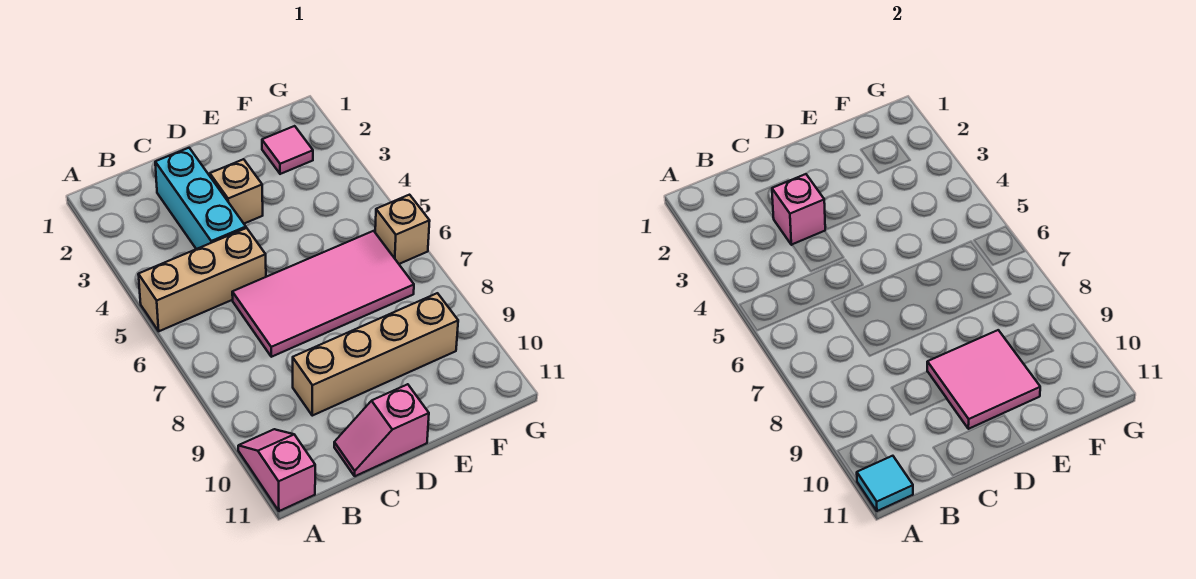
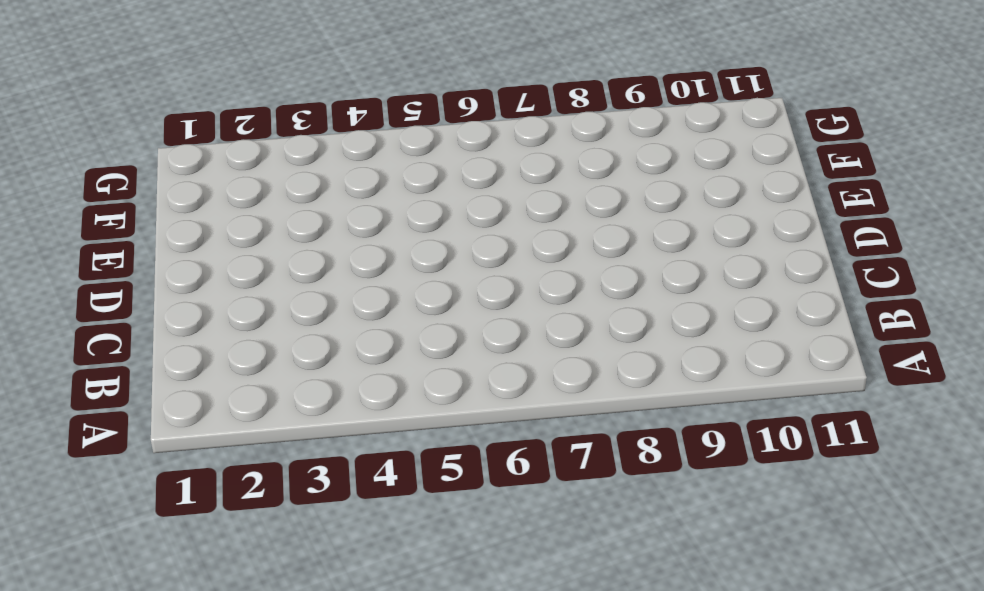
none -> tan 1x3 brick [138,228,266,331]
none -> pink 1x2 slope [238,429,315,511]
none -> cyan 1x3 brick [155,148,246,249]

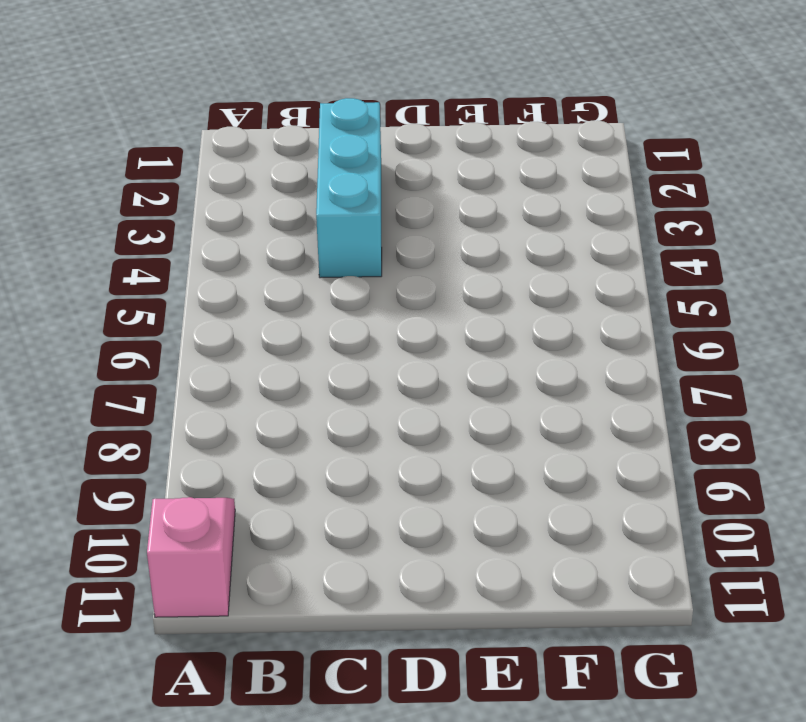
none -> tan 1x3 brick [138,228,266,331]
none -> pink 2x4 tile [232,231,414,357]
none -> tan 1x4 brick [293,293,458,416]

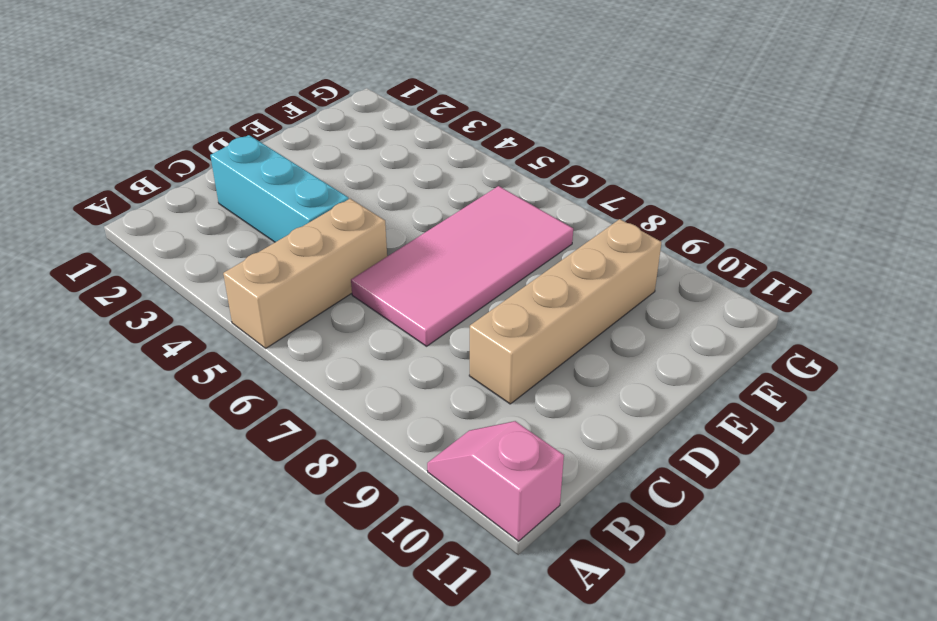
none -> pink 1x2 slope [334,384,429,476]
none -> tan 1x1 brick [210,159,263,224]
none -> pink 1x1 tile [262,126,313,174]

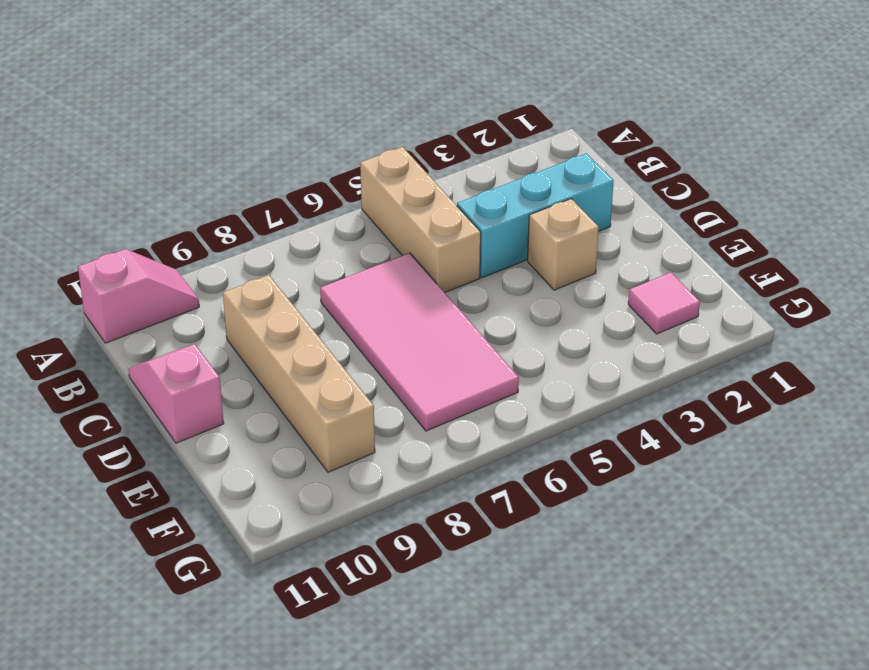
none -> tan 1x1 brick [375,195,430,264]
none -> cyan 1x1 tile [857,456,913,511]
none -> pink 1x1 brick [772,174,825,245]

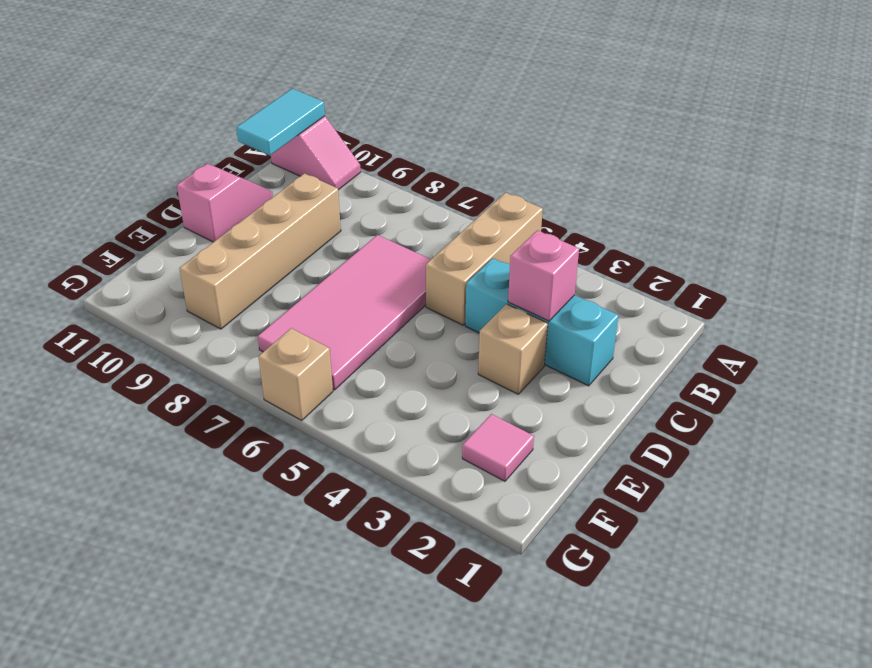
cyan 1x2 tile [236,89,325,155] -> cyan 1x1 tile [857,456,913,511]
none -> pink 2x2 tile [927,330,1040,429]

